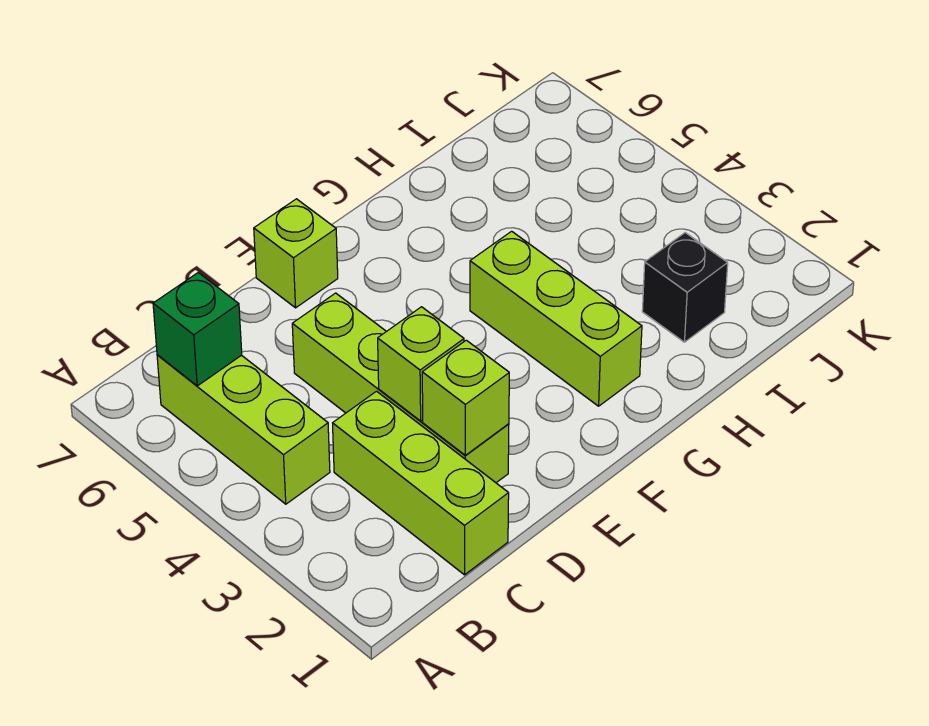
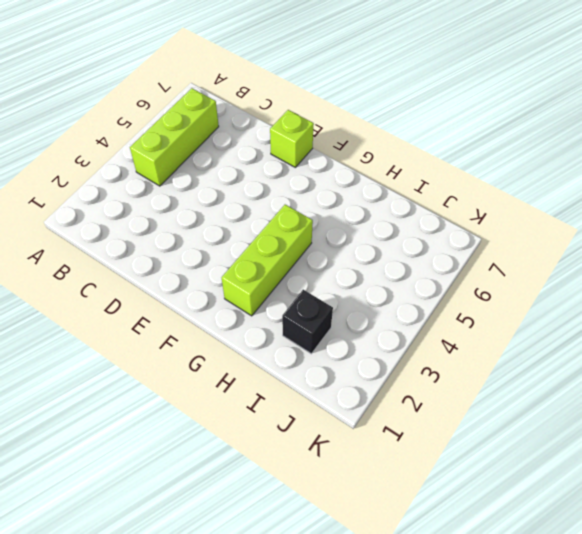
none -> lime 1x3 brick [333,391,509,575]
none -> lime 1x4 brick [292,293,509,483]

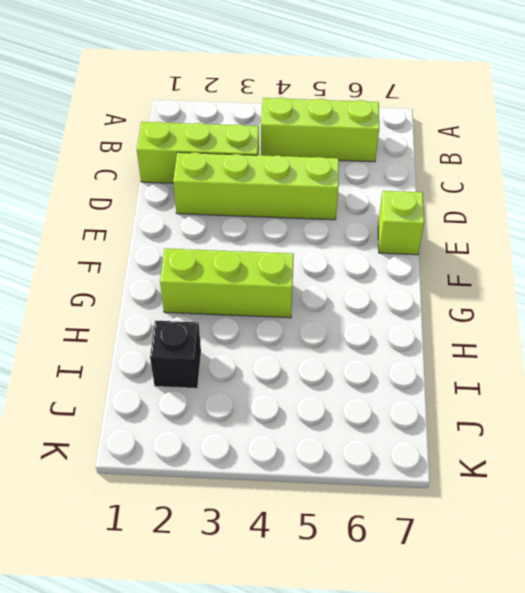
none -> green 1x1 brick [153,273,242,386]
none -> lime 1x1 brick [422,340,509,455]

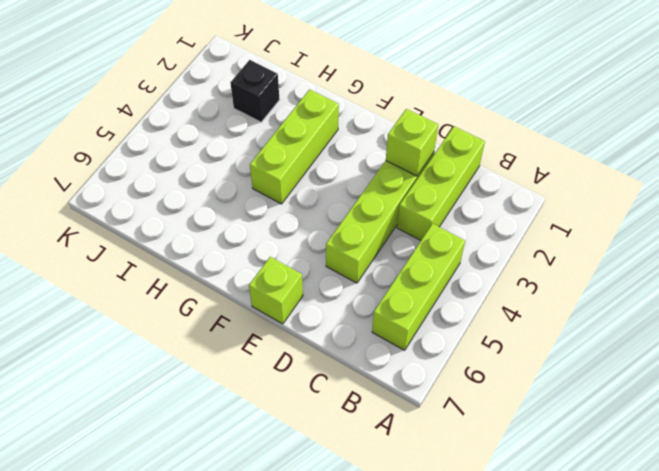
none -> green 1x1 brick [153,273,242,386]
none -> lime 1x1 brick [378,307,464,421]

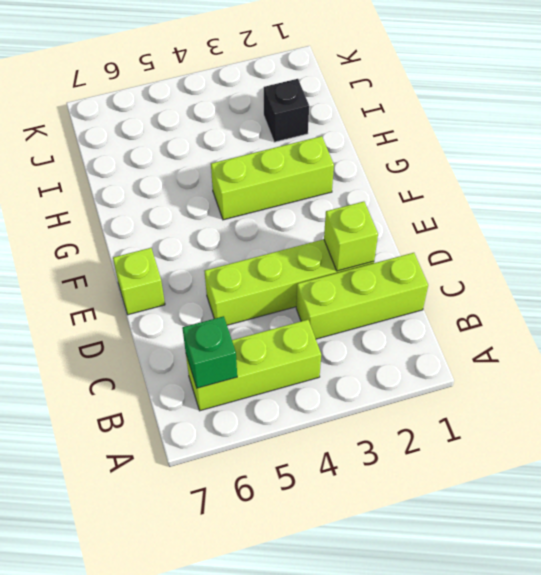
none -> lime 1x1 brick [378,307,464,421]

